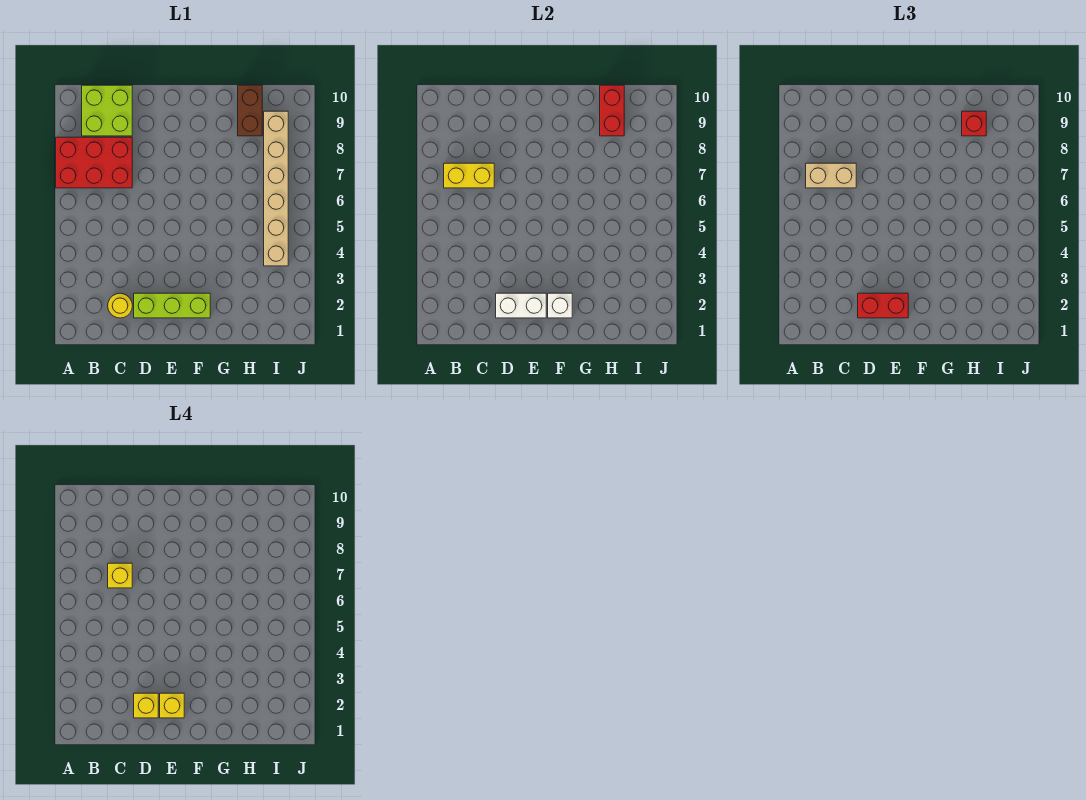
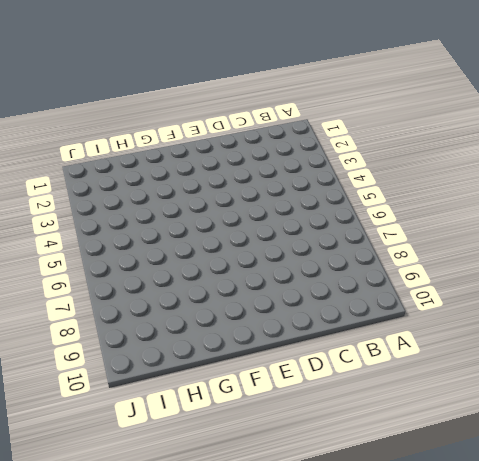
none -> red 2x3 brick [56,137,132,188]
none -> lime 2x2 brick [82,85,132,136]
none -> yellow 1x1 round brick [108,293,132,318]

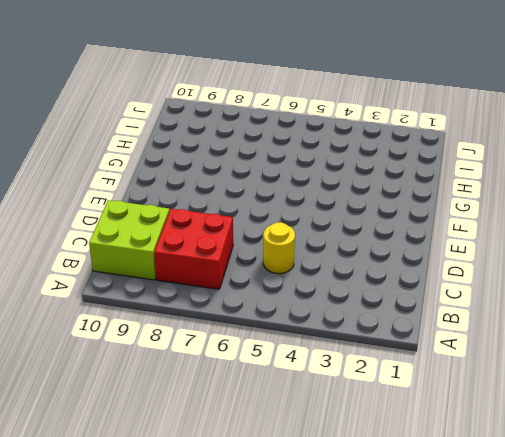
red 2x2 brick [154,209,233,289] -> red 2x3 brick [56,137,132,188]
yellow 1x1 round brick [263,222,295,274] -> yellow 1x1 round brick moved to [108,293,132,318]
none -> lime 1x3 brick [134,293,210,318]
none -> brown 1x2 brick [238,85,262,136]
none -> tan 1x6 brick [264,111,288,266]

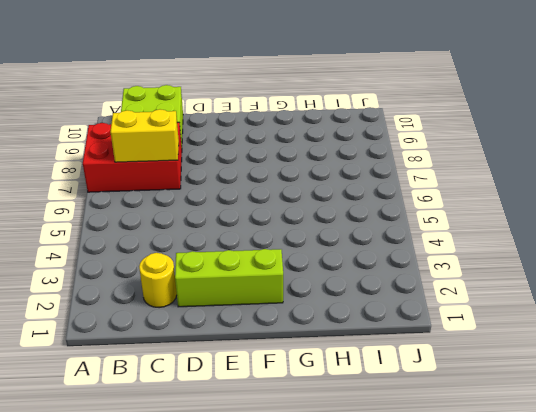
none -> brown 1x2 brick [238,85,262,136]
none -> tan 1x6 brick [264,111,288,266]
none -> white 1x2 brick [496,293,546,318]

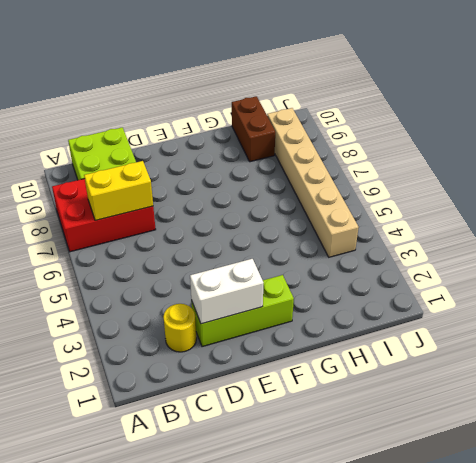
none -> white 1x1 brick [548,293,572,318]
none -> red 1x2 brick [600,85,624,136]
none -> tan 1x2 brick [806,163,856,188]

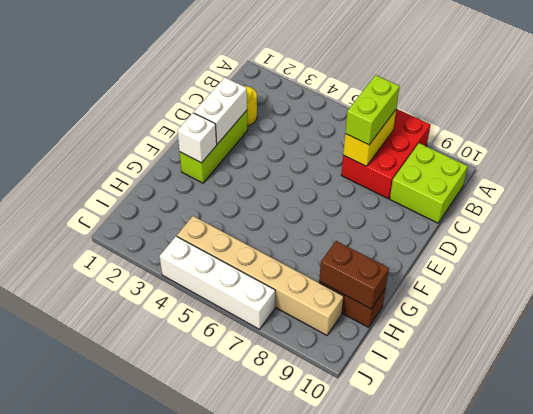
lime 1x2 brick [345,75,400,145] -> tan 1x2 brick [806,163,856,188]
brown 1x2 brick [319,241,389,309] -> red 1x2 brick [600,85,624,136]
white 1x4 brick [160,236,275,329] -> none
none -> red 1x2 brick [858,293,908,318]
none -> red 1x1 brick [962,111,986,136]
none -> yellow 1x1 brick [108,563,132,588]

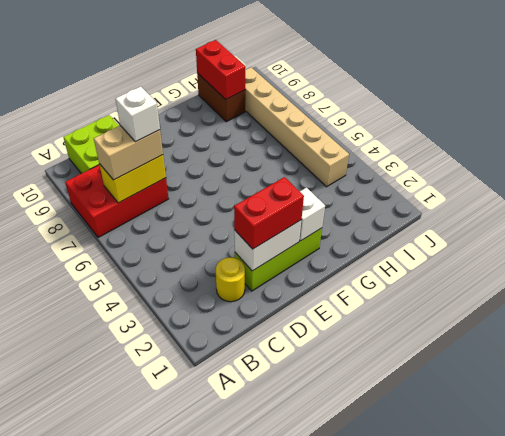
white 1x1 brick [116,86,160,142] -> yellow 1x1 brick [108,563,132,588]
none -> red 1x1 brick [962,111,986,136]
none -> yellow 1x1 brick [134,693,158,718]
none -> yellow 1x1 brick [160,693,184,718]

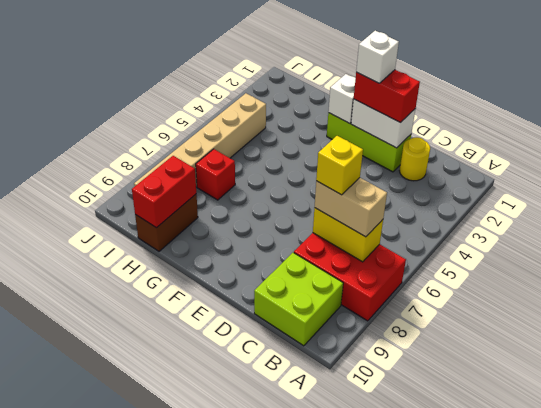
white 1x1 brick [356,31,399,83] -> yellow 1x1 brick [160,693,184,718]
red 1x1 brick [196,149,235,200] -> red 1x1 brick moved to [962,111,986,136]
none -> yellow 1x1 brick [134,693,158,718]

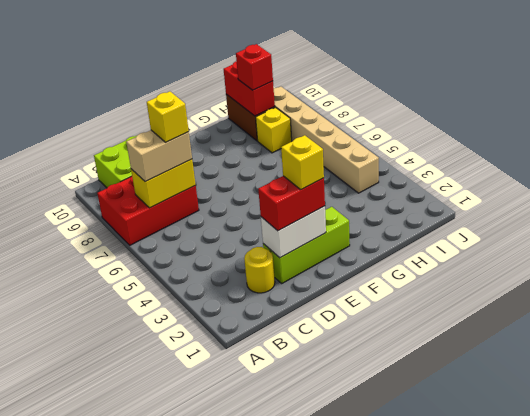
yellow 1x1 brick [256,108,292,153] -> yellow 1x1 brick moved to [134,693,158,718]
none -> white 1x1 brick [548,293,572,318]

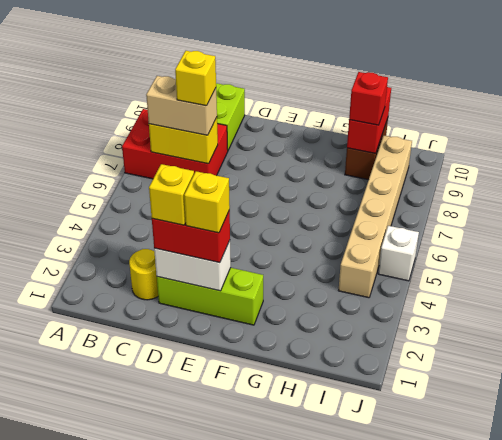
white 1x1 brick [378,226,419,281] -> white 1x1 brick moved to [548,293,572,318]

